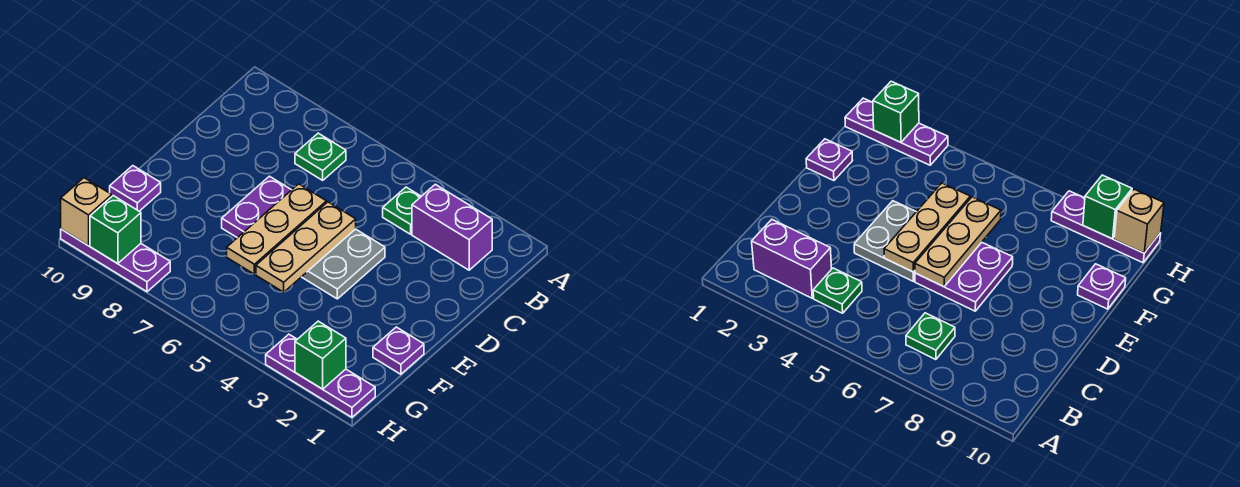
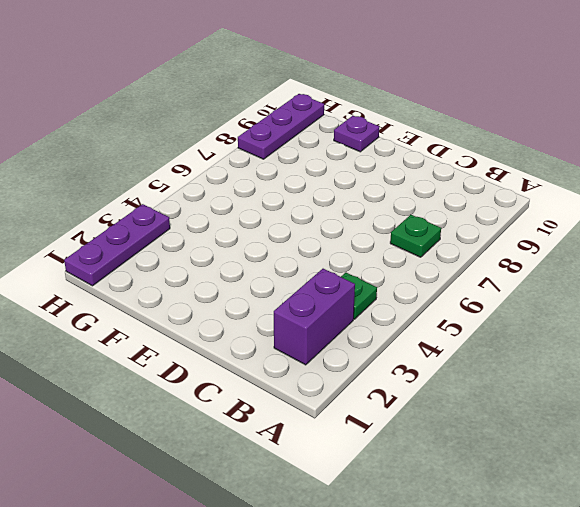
none -> grey 2x2 plate [302,229,385,299]
none -> purple 2x2 plate [222,176,291,238]
none -> purple 1x1 plate [373,327,424,374]

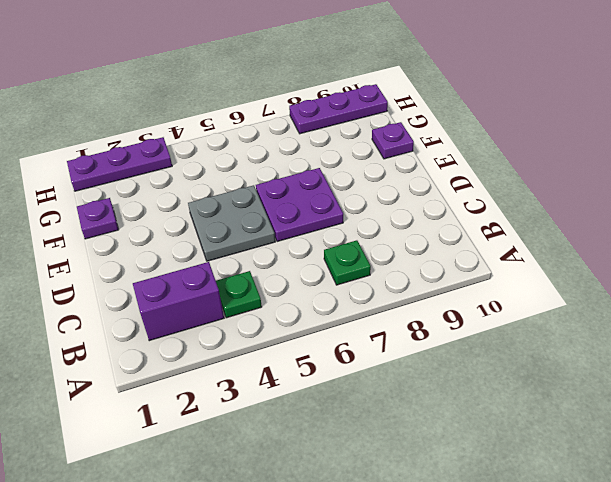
none -> tan 1x3 plate [256,202,356,292]
none -> tan 1x3 plate [227,184,327,274]
none -> green 1x1 brick [295,321,346,389]

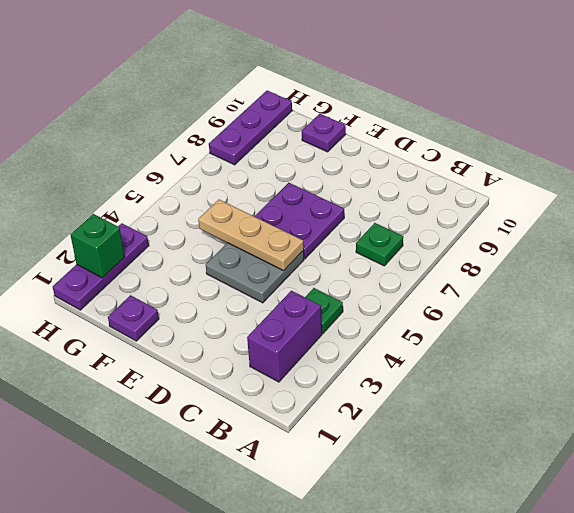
none -> tan 1x3 plate [227,184,327,274]
none -> green 1x1 brick [90,196,141,264]
none -> tan 1x1 brick [61,178,112,246]

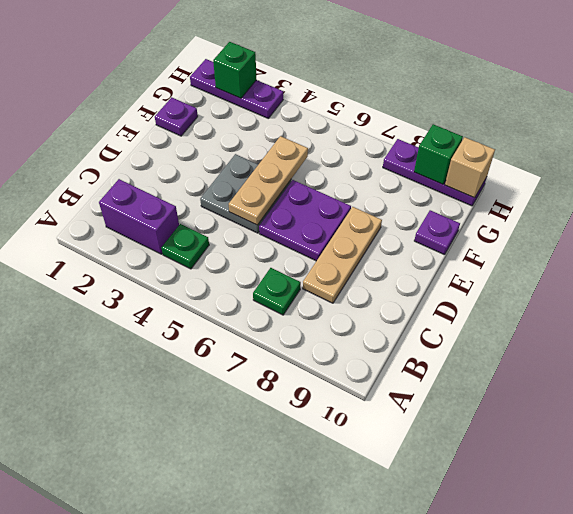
tan 1x3 plate [303,207,382,303] -> tan 1x3 plate moved to [227,184,327,274]

